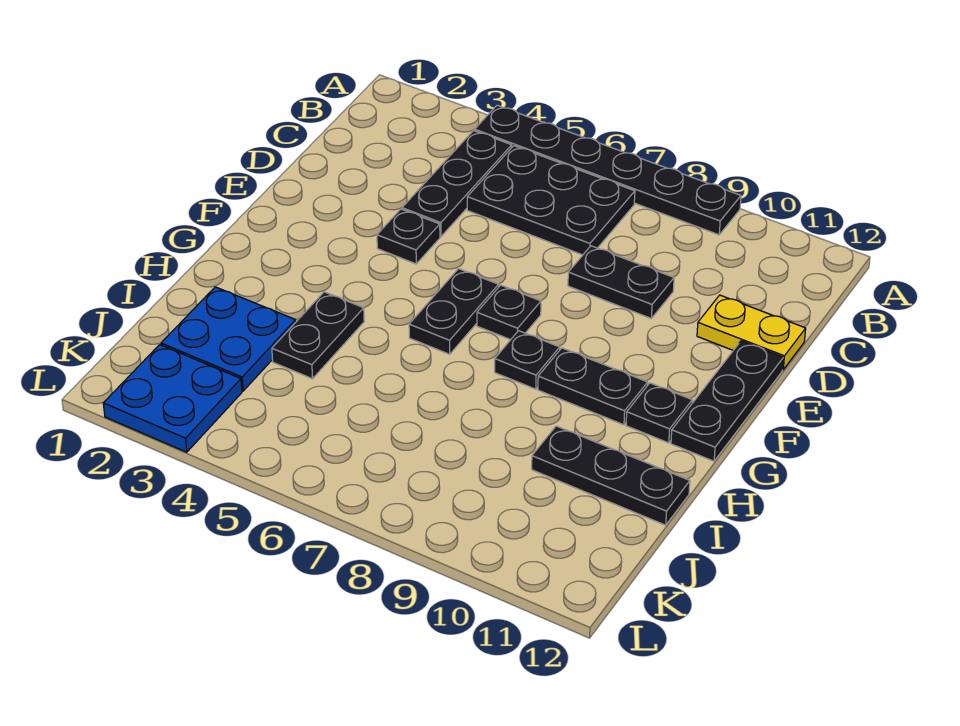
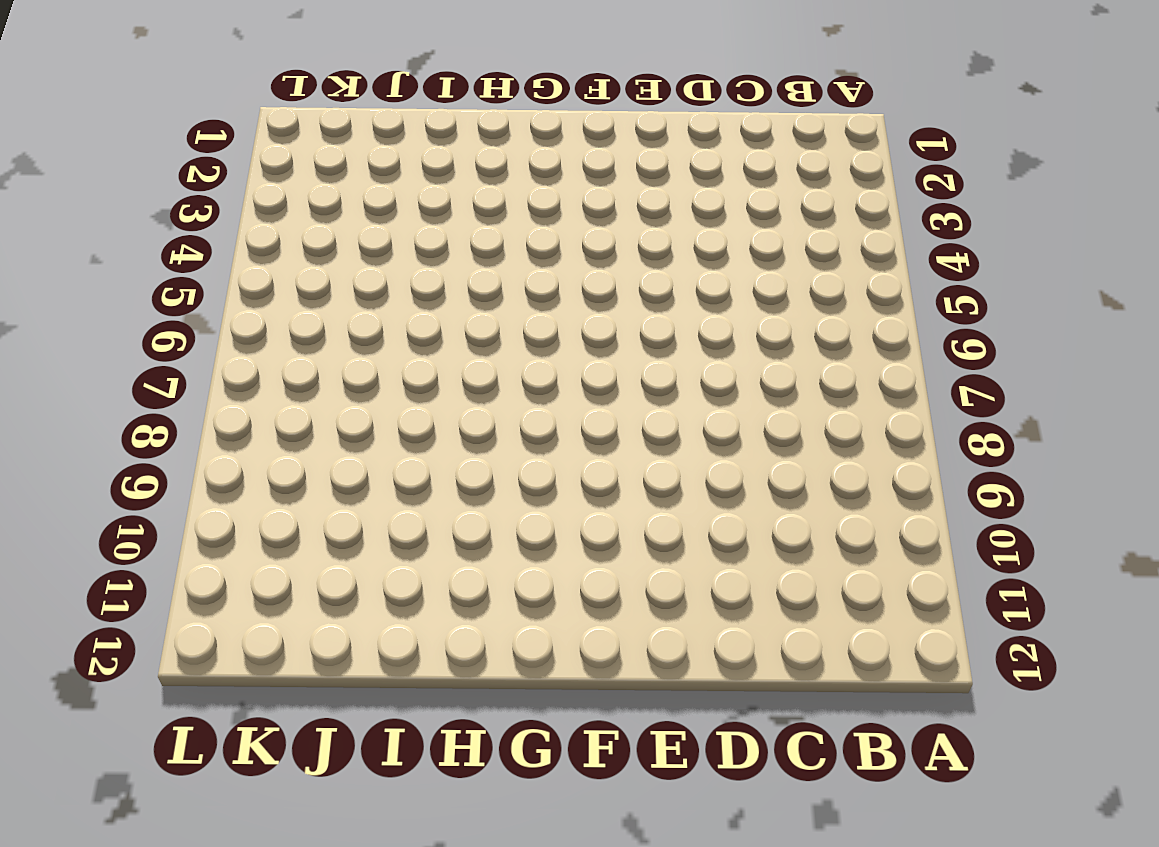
none -> black 1x6 plate [475,105,741,235]
none -> black 1x3 plate [402,130,512,237]
none -> black 2x3 plate [467,146,635,255]

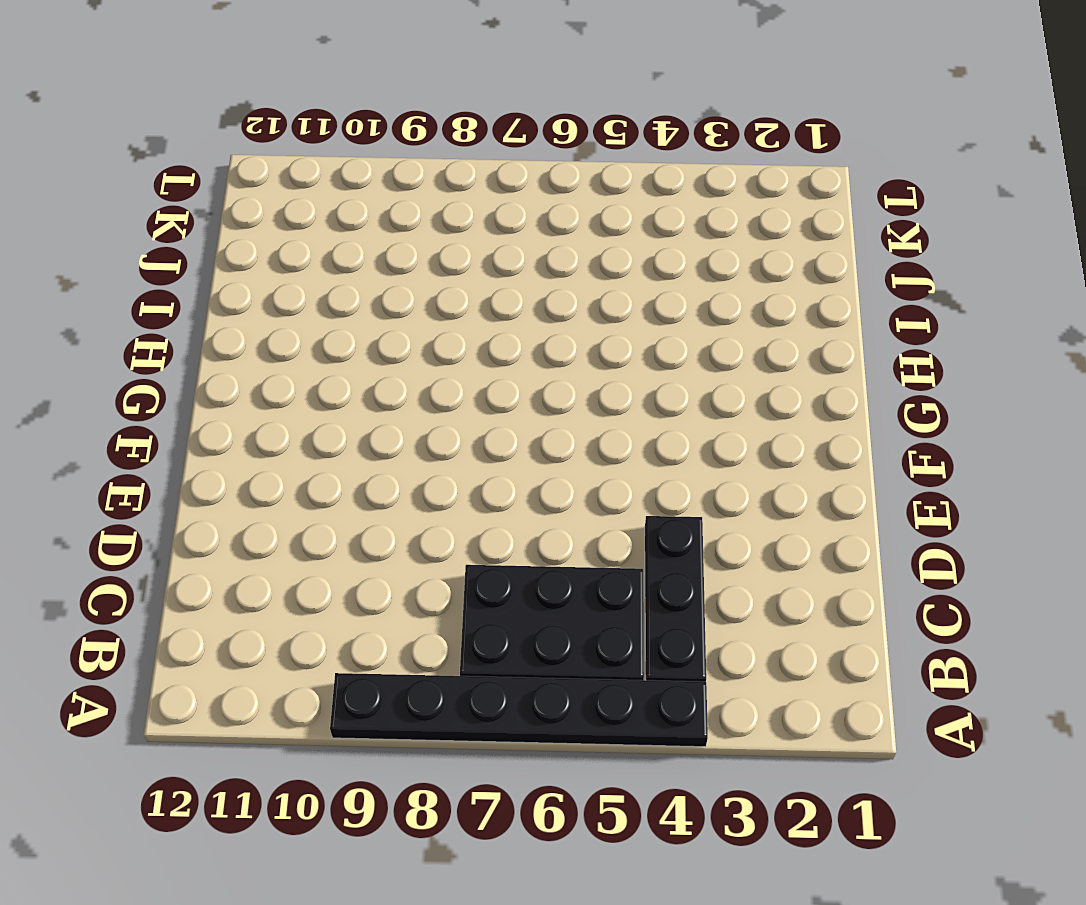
none -> black 1x2 plate [568,246,674,318]
none -> yellow 1x2 plate [697,295,806,370]
none -> black 1x1 plate [377,209,440,264]

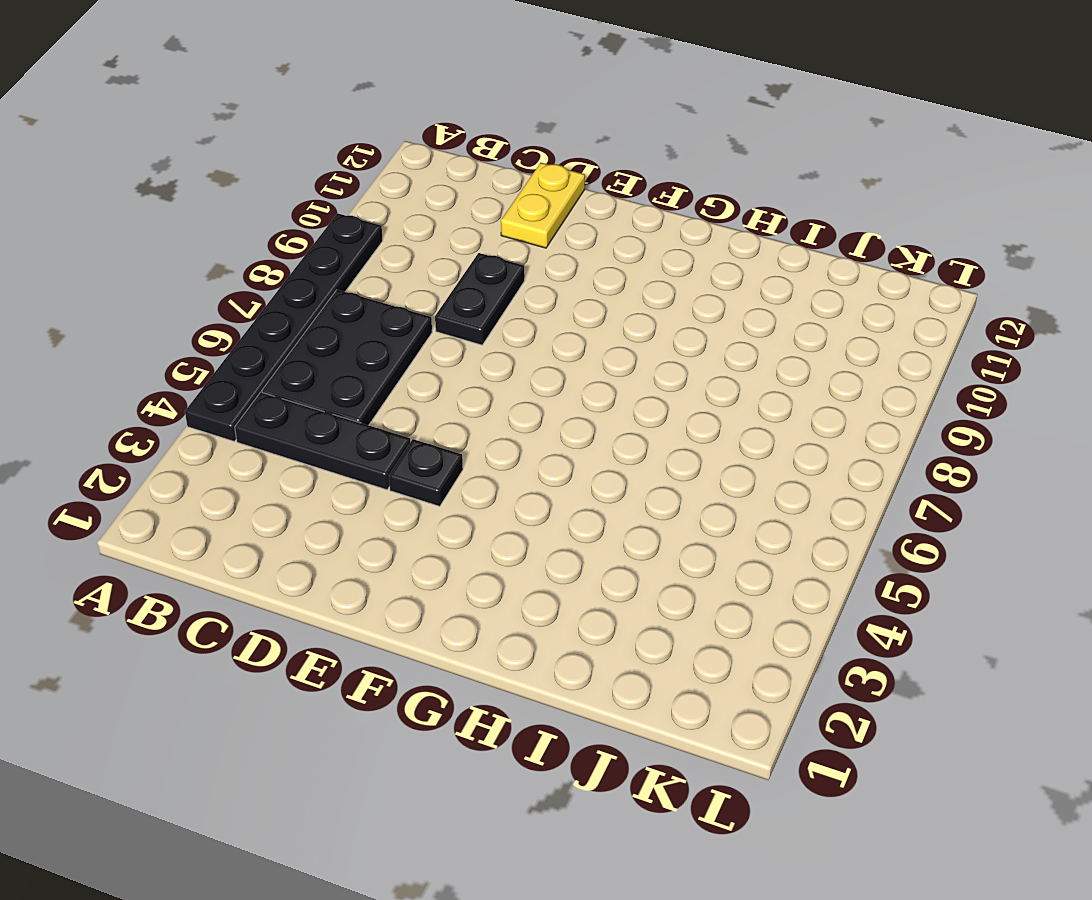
none -> black 1x3 plate [671,341,783,461]
none -> black 1x2 plate [409,269,499,354]
none -> black 1x1 plate [477,285,541,340]

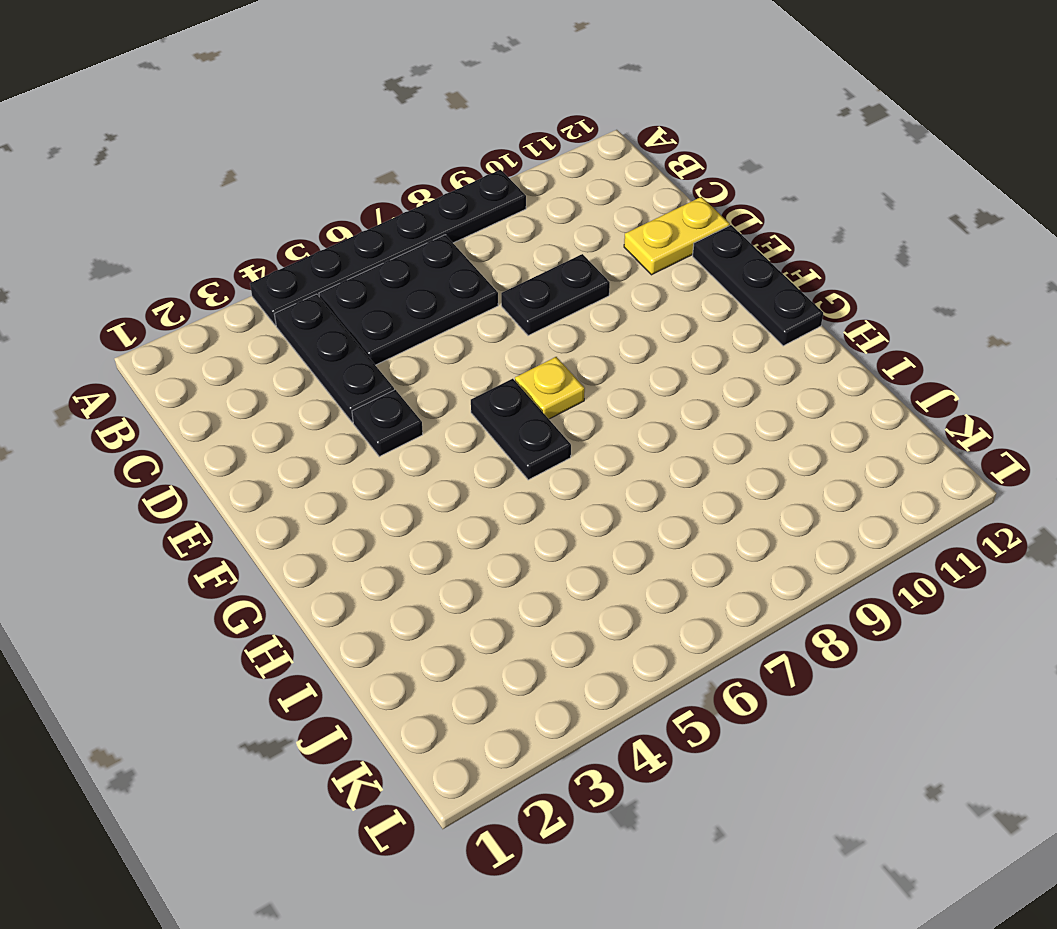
yellow 1x1 plate [515,357,585,419] -> black 1x1 plate [477,285,541,340]
none -> black 1x1 plate [495,331,560,389]
none -> black 1x2 plate [538,348,648,425]
none -> black 1x1 plate [626,383,692,443]

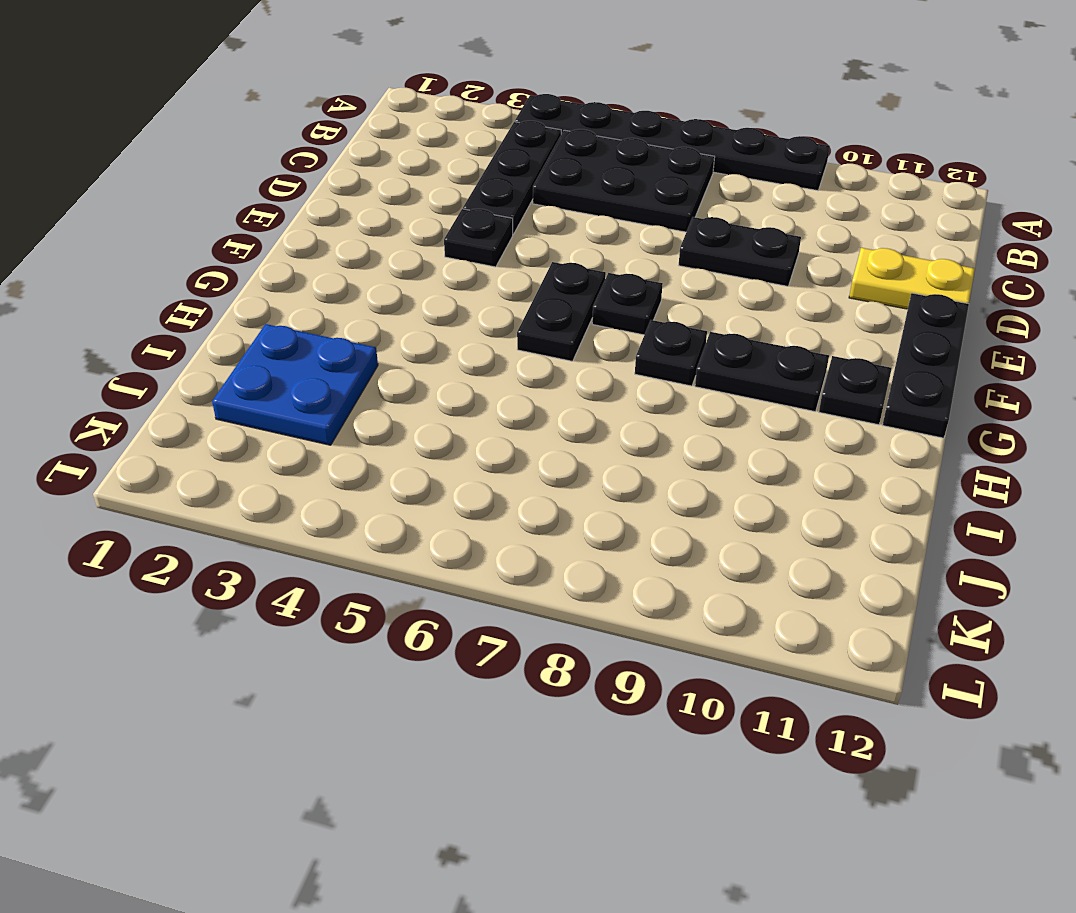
none -> black 1x2 plate [272,292,364,379]
none -> black 1x3 plate [532,426,690,525]
none -> blue 2x2 plate [103,345,242,452]

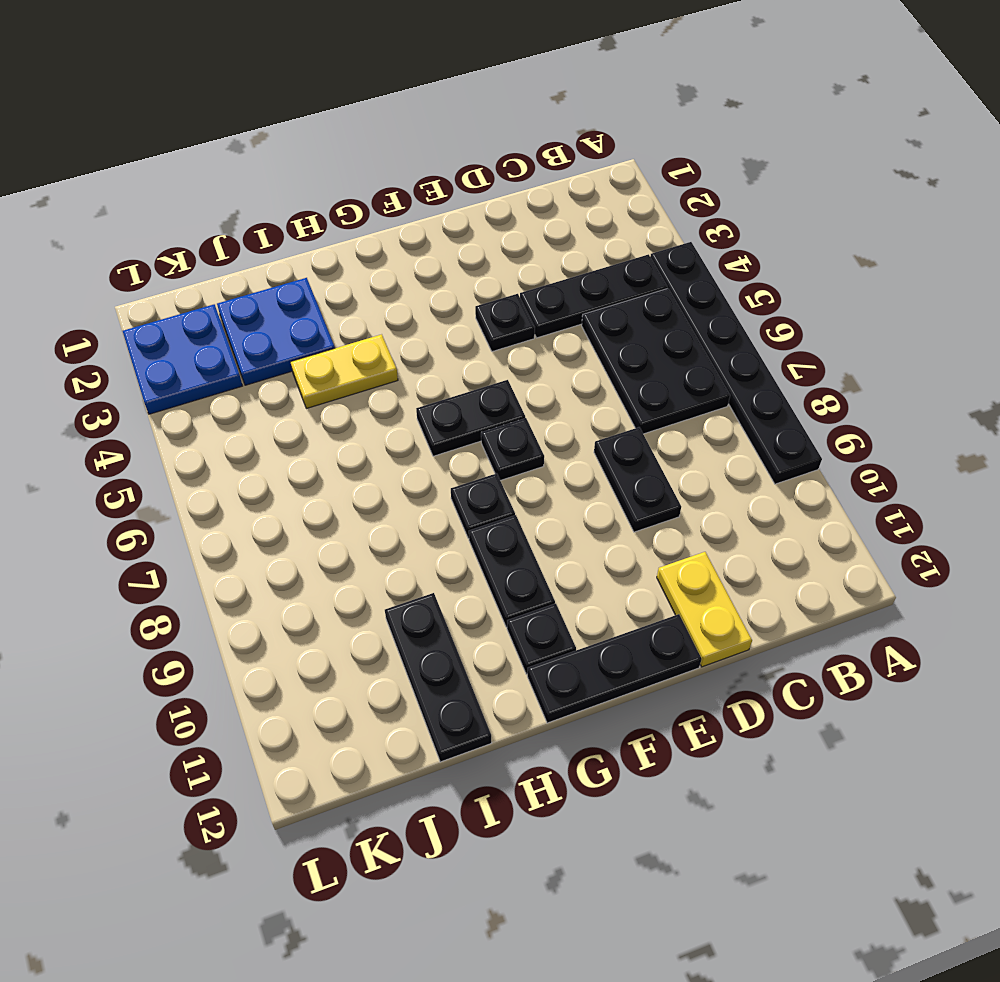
yellow 1x2 plate [291,334,398,409] -> black 1x2 plate [272,292,364,379]

